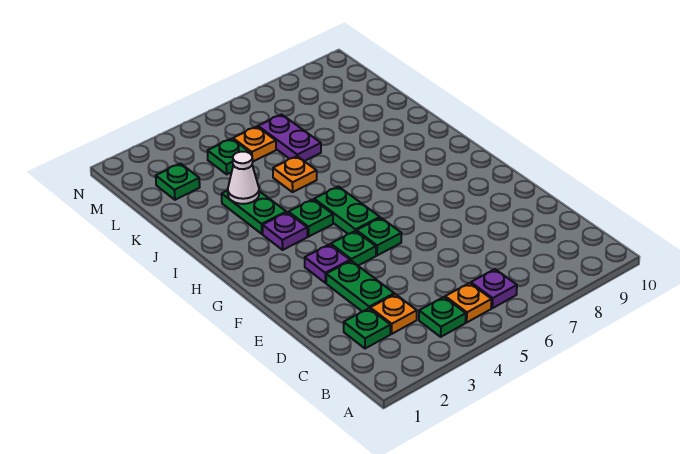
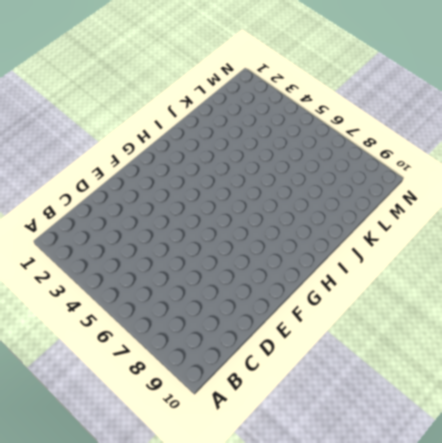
none -> green 1x1 plate [419,297,466,337]
none -> orange 1x1 plate [445,283,492,322]
none -> purple 1x1 plate [471,269,517,308]

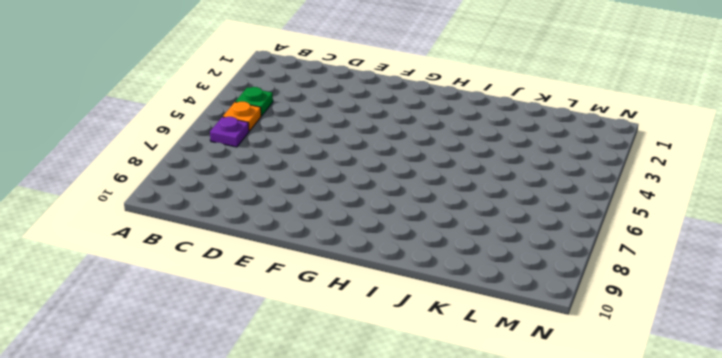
none -> green 1x1 plate [344,308,390,349]
none -> orange 1x1 plate [370,294,417,334]
none -> green 1x2 plate [326,261,394,312]

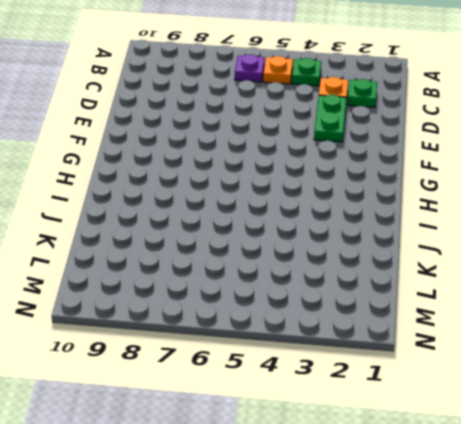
none -> purple 1x1 plate [305,244,350,283]
none -> green 1x1 plate [331,231,376,266]
none -> green 1x1 plate [357,218,402,255]

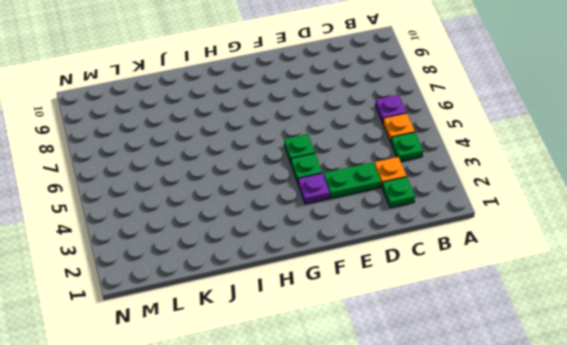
none -> green 1x2 plate [314,186,380,234]
none -> purple 1x1 plate [263,212,307,250]
none -> green 1x1 plate [289,199,333,237]

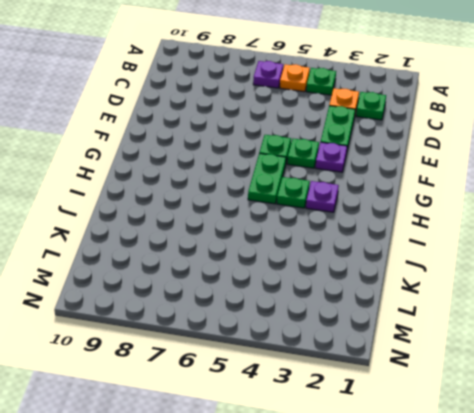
none -> green 1x2 plate [222,190,286,234]
none -> orange 1x1 plate [273,156,317,192]
none -> purple 1x2 plate [258,114,321,161]

